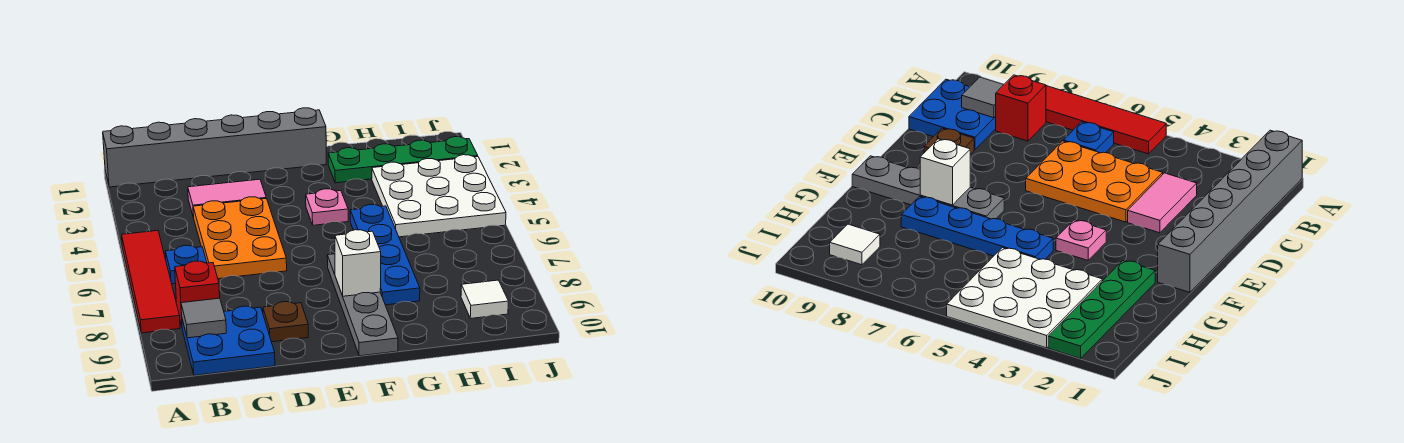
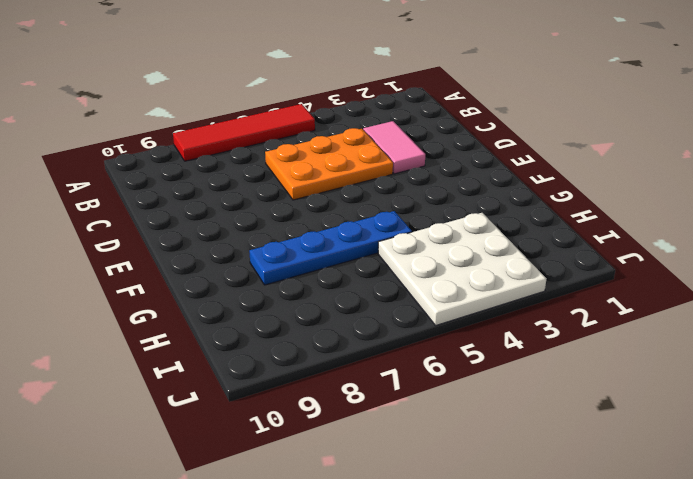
none -> grey 1x6 brick [103,108,326,187]
none -> blue 1x1 plate [165,245,207,284]
none -> red 1x1 brick [175,261,220,326]

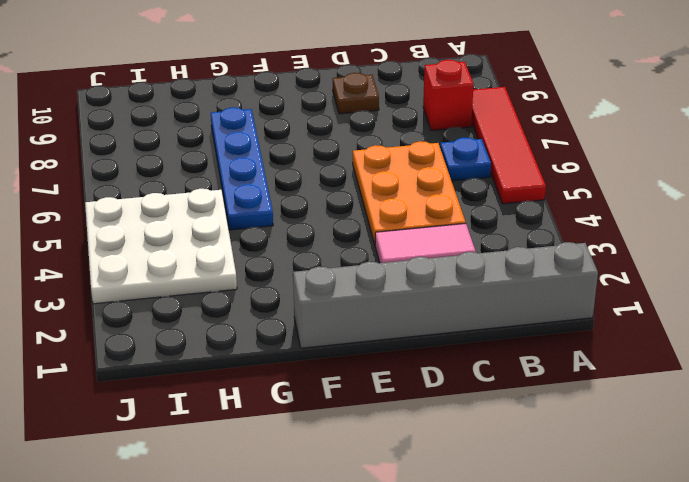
none -> blue 2x2 plate [182,306,275,375]
none -> pink 1x1 plate [306,189,348,225]
none -> grey 1x4 plate [327,254,398,356]

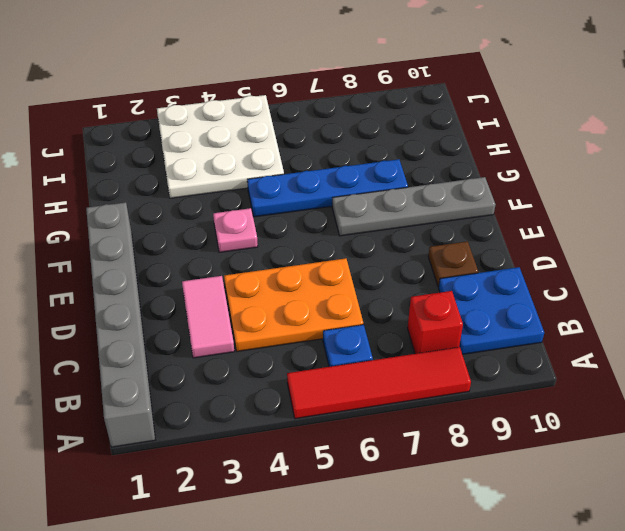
none -> green 1x4 plate [328,137,478,183]
none -> white 1x1 tile [461,280,508,318]
none -> grey 1x1 tile [181,298,226,338]

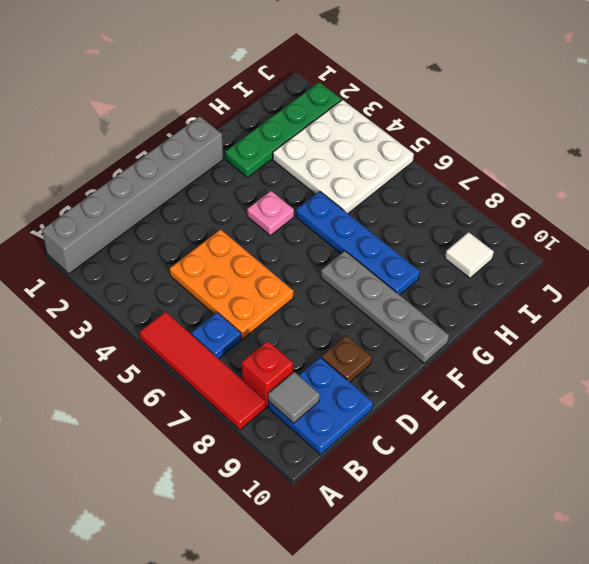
none -> pink 1x2 tile [188,179,266,217]
none -> white 1x1 brick [335,230,381,296]

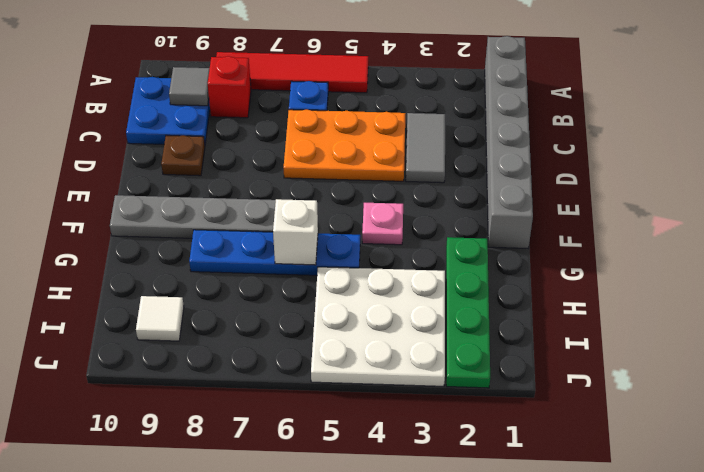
grey 1x2 tile [406,113,445,183] -> pink 1x2 tile [188,179,266,217]
white 1x1 brick [273,199,318,265] -> white 1x1 brick moved to [335,230,381,296]

